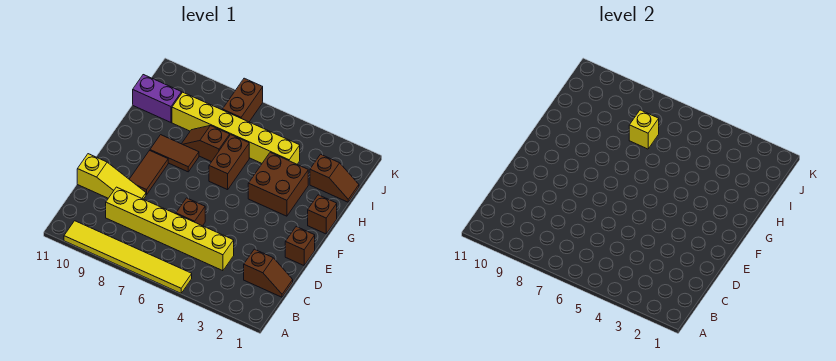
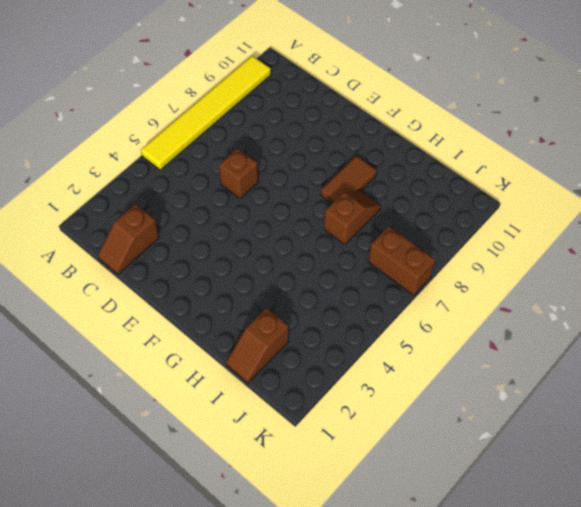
none -> yellow 1x6 brick [106,187,234,271]
none -> yellow 1x3 slope [77,154,146,199]
none -> brown 1x1 brick [285,227,315,265]

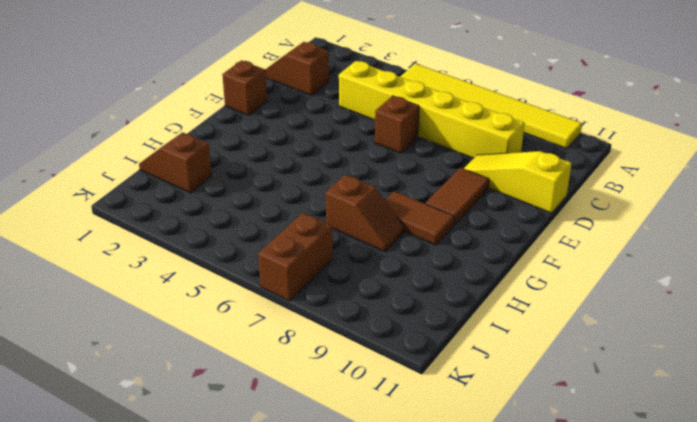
none -> brown 1x1 brick [308,195,337,234]
none -> brown 2x2 brick [248,152,308,216]
none -> brown 1x2 brick [209,135,249,190]

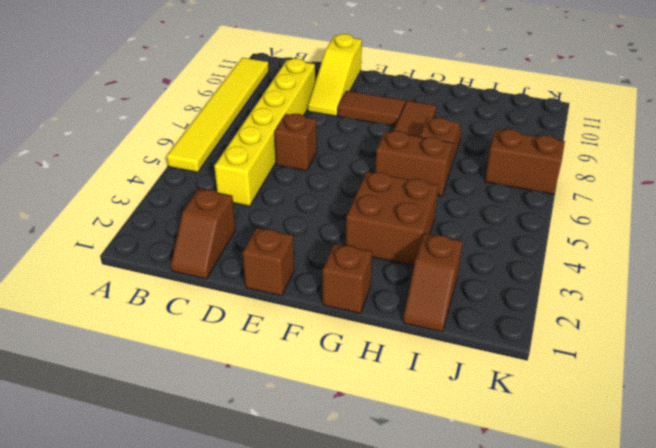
none -> yellow 1x6 brick [172,92,300,164]
none -> purple 1x2 brick [133,75,182,122]
none -> yellow 1x1 brick [629,110,659,149]

